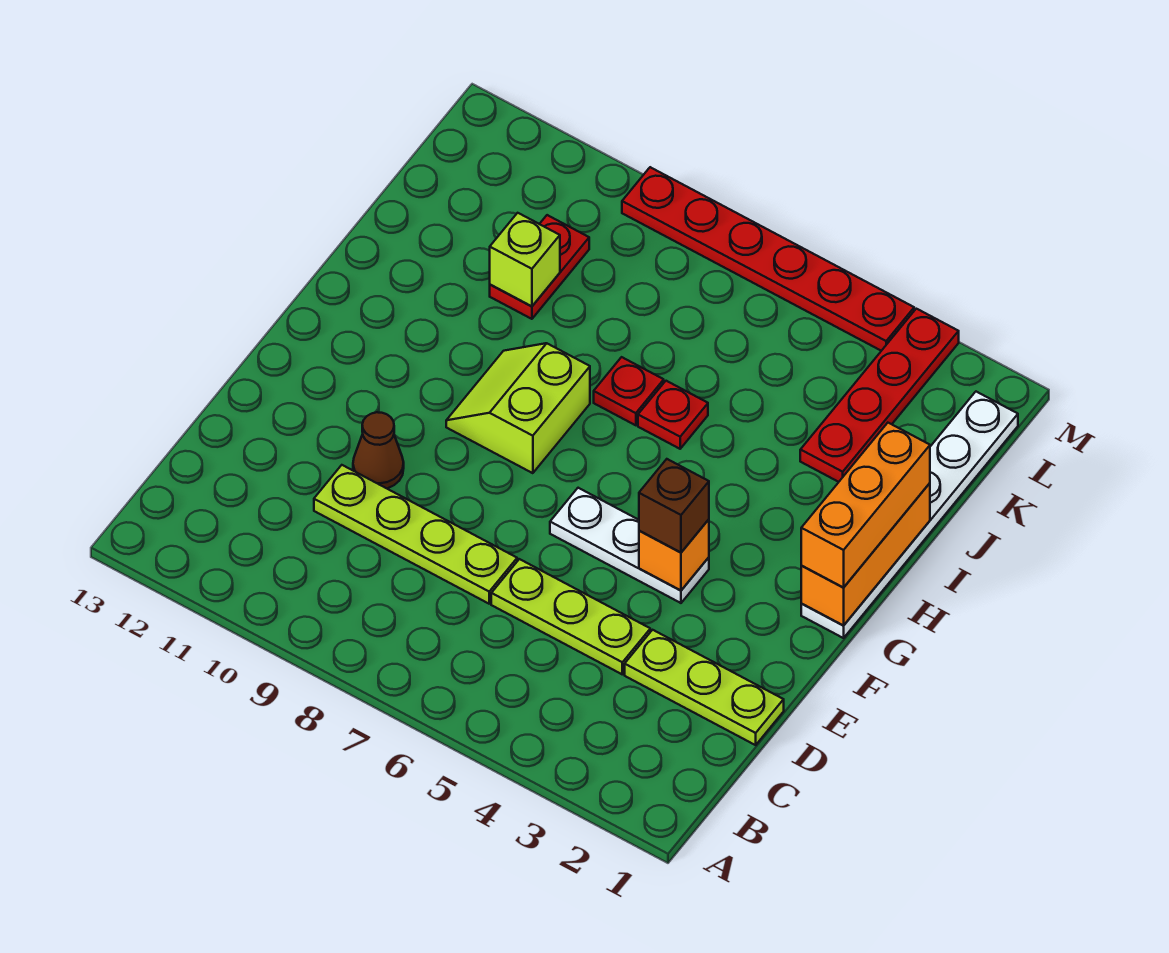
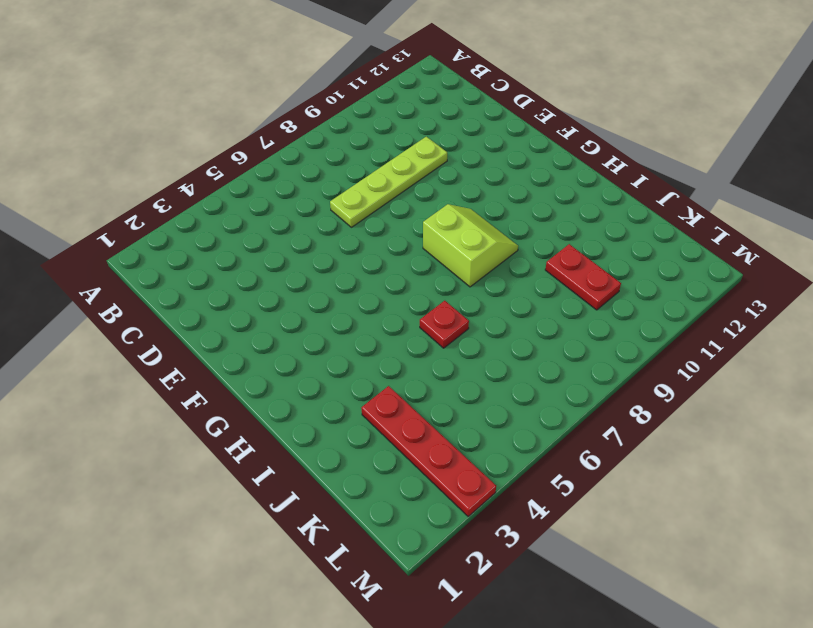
none -> lime 1x3 plate [625,630,784,745]
none -> lime 1x3 plate [491,559,650,674]
none -> brown 1x1 cone [353,412,404,488]

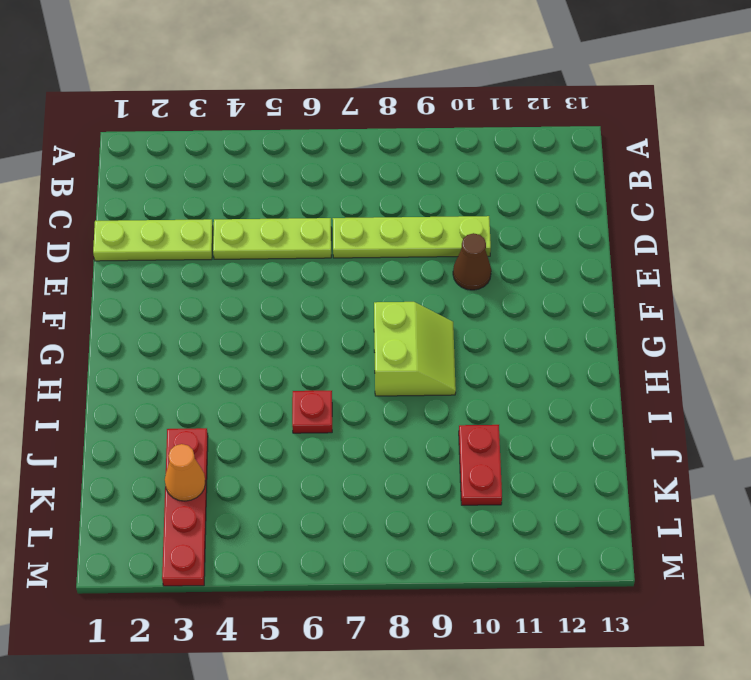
orange 1x1 cone [165,444,206,501] -> none
none -> white 1x3 plate [550,488,709,603]
none -> white 1x6 plate [801,392,1018,638]
none -> red 1x1 plate [594,357,664,425]

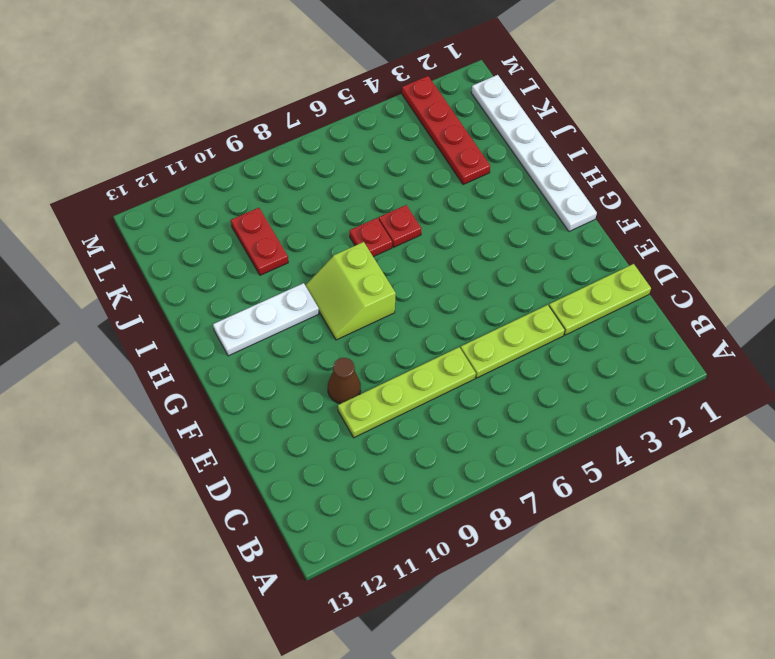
white 1x3 plate [213,283,319,356] -> white 1x3 plate moved to [550,488,709,603]
none -> red 1x6 plate [622,167,914,351]
none -> orange 1x1 brick [639,519,709,591]
none -> orange 1x3 brick [801,483,930,625]

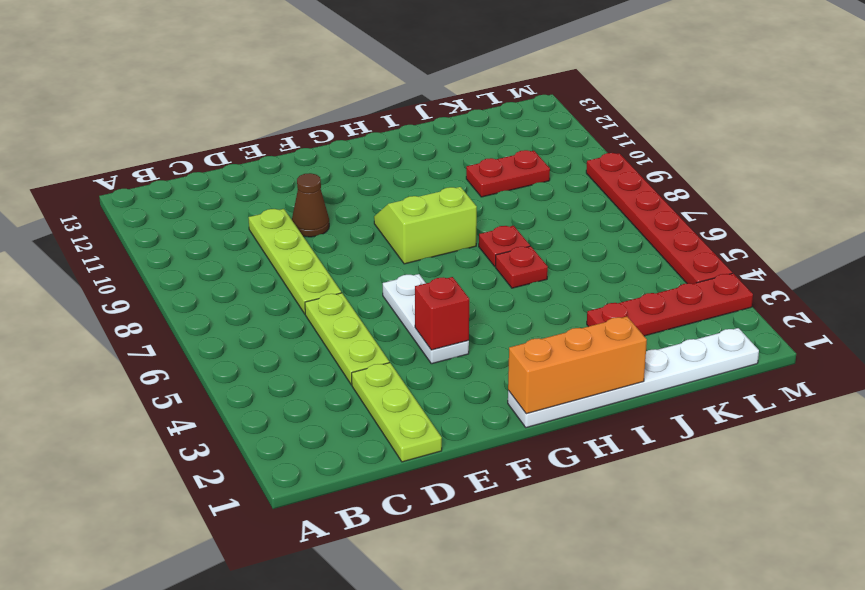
red 1x1 brick [415,277,469,350] -> orange 1x1 brick [639,519,709,591]
none -> lime 1x1 brick [490,213,560,306]
none -> brown 1x1 brick [639,459,709,553]
none -> orange 1x3 brick [801,423,930,587]

